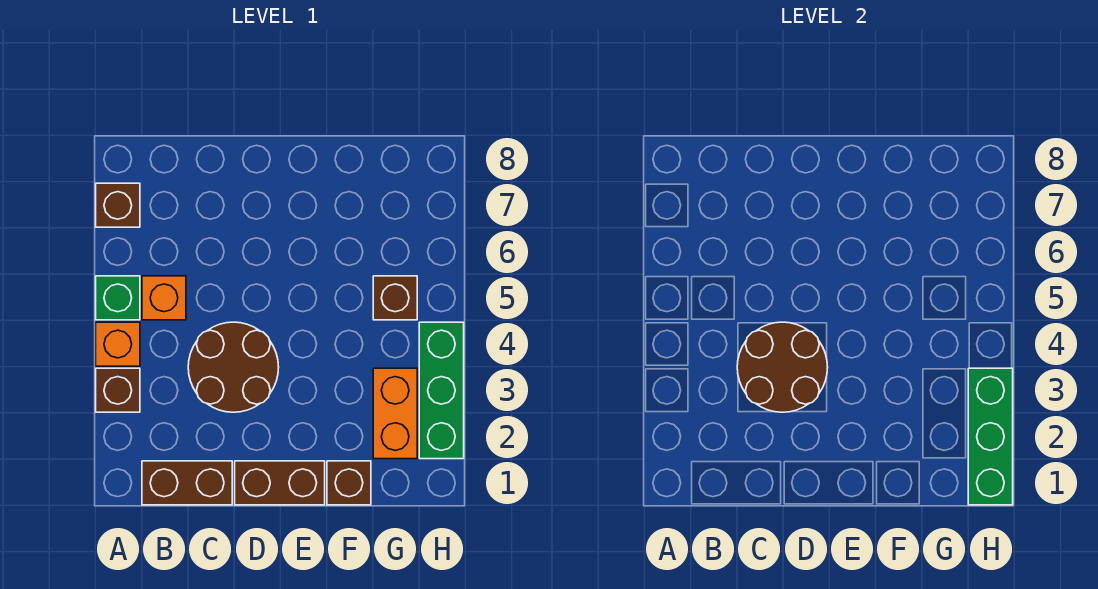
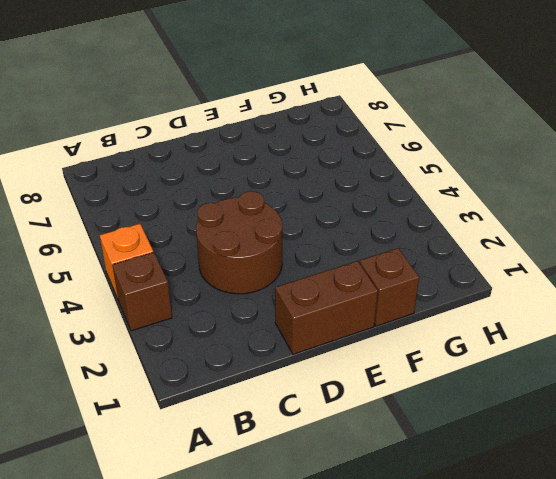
none -> green 1x1 brick [96,276,140,320]
none -> brown 1x1 brick [96,183,140,227]
none -> brown 1x2 brick [142,461,232,505]

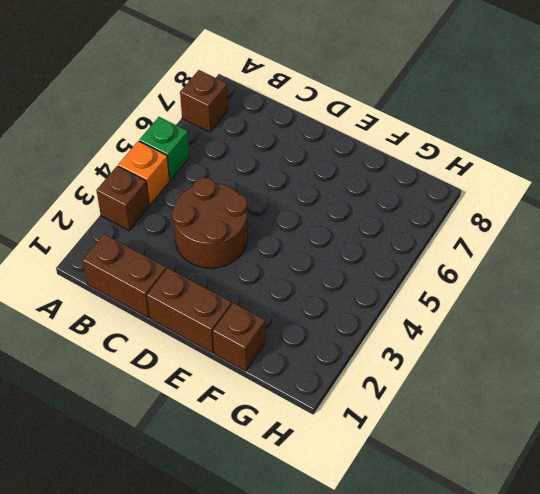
none -> orange 1x1 brick [142,276,186,320]
none -> orange 1x2 brick [373,368,417,459]
none -> brown 1x1 brick [373,276,417,320]

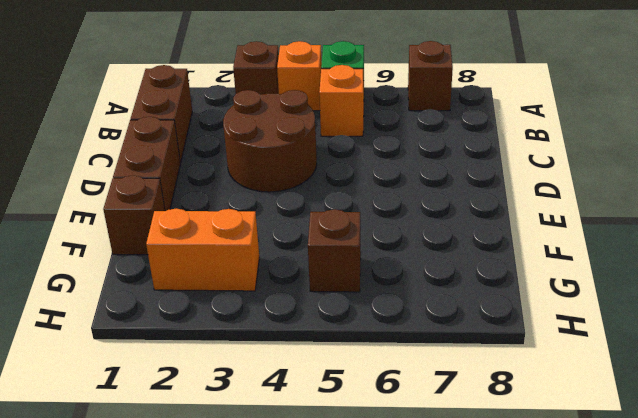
none -> green 1x3 brick [419,322,464,459]
none -> brown 2x2 round brick [737,322,828,412]
none -> green 1x3 brick [968,368,1013,505]

